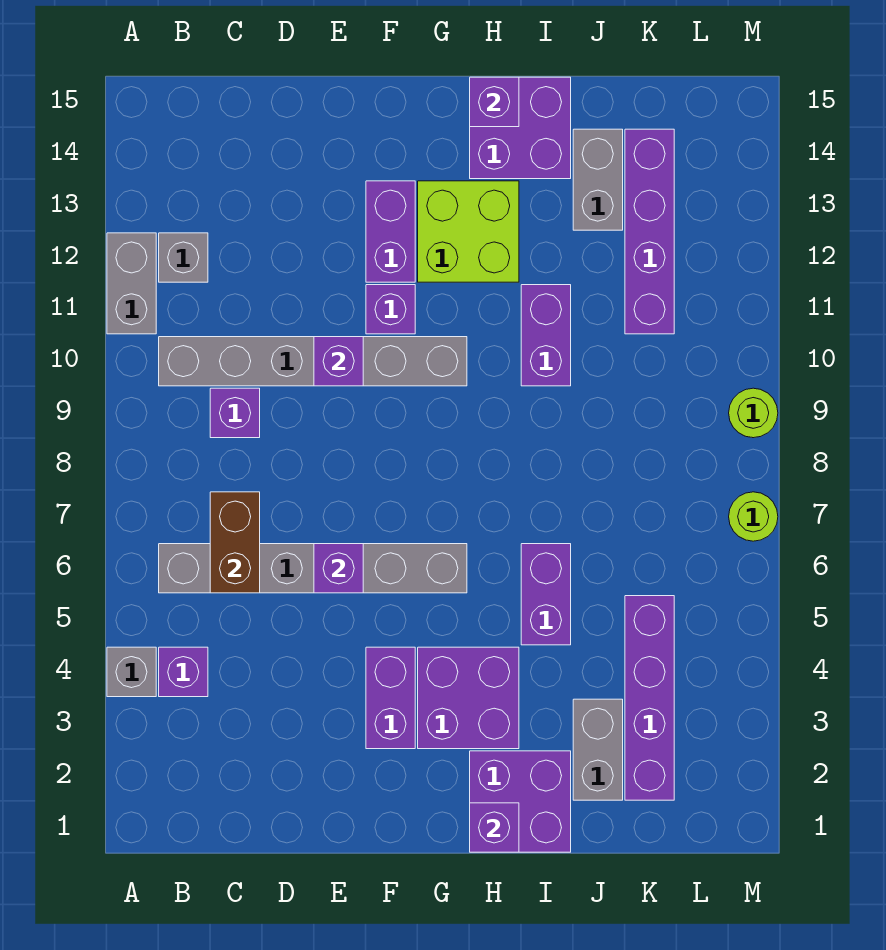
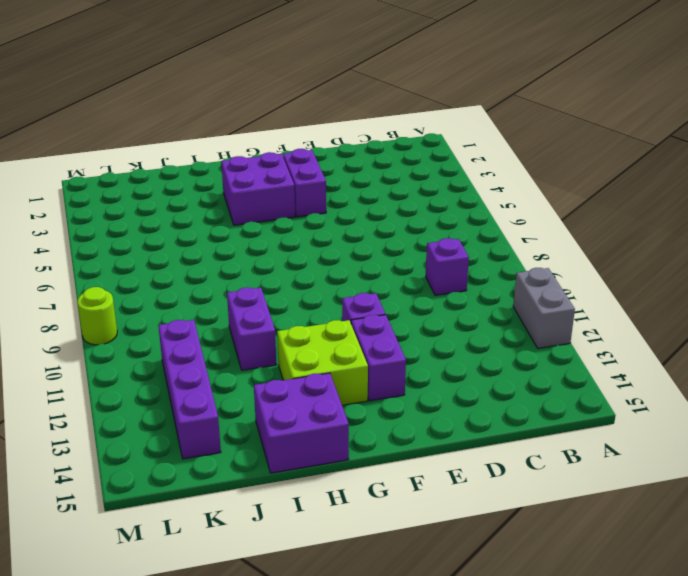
none -> grey 1x1 brick [107,647,156,697]
none -> purple 1x1 brick [159,647,208,697]
none -> grey 1x6 brick [159,544,467,593]

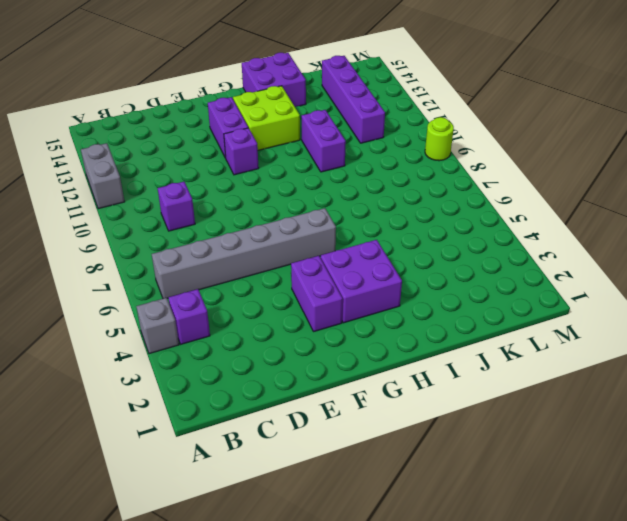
none -> grey 1x6 brick [159,337,467,386]
none -> grey 1x1 brick [159,233,208,282]
none -> purple 2x2 brick [470,751,571,852]

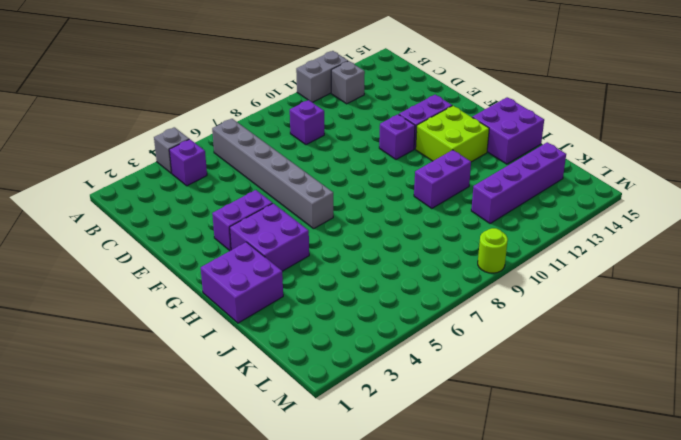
none -> grey 1x6 brick [159,337,467,386]
none -> purple 1x2 brick [521,544,571,645]
none -> grey 1x2 brick [573,699,623,800]

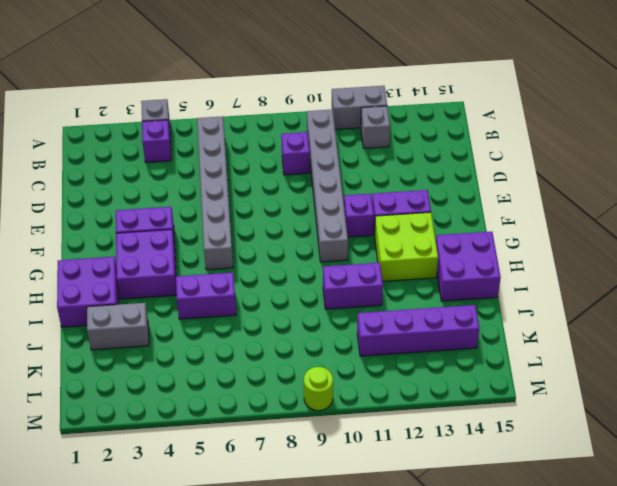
none -> grey 1x2 brick [573,129,623,230]
none -> purple 1x4 brick [625,596,674,800]
none -> lime 1x1 round brick [729,492,778,541]

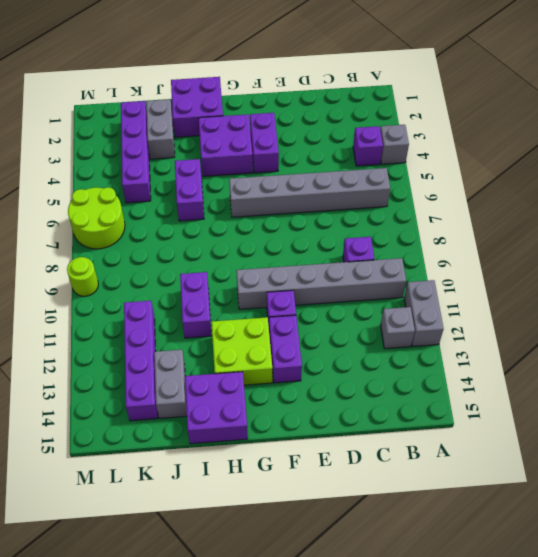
lime 2x2 round brick [68,187,125,249] -> lime 1x1 round brick [729,492,778,541]
none -> brown 1x2 brick [210,492,260,593]
none -> purple 1x1 brick [314,544,363,593]
none -> purple 1x1 brick [314,337,363,386]

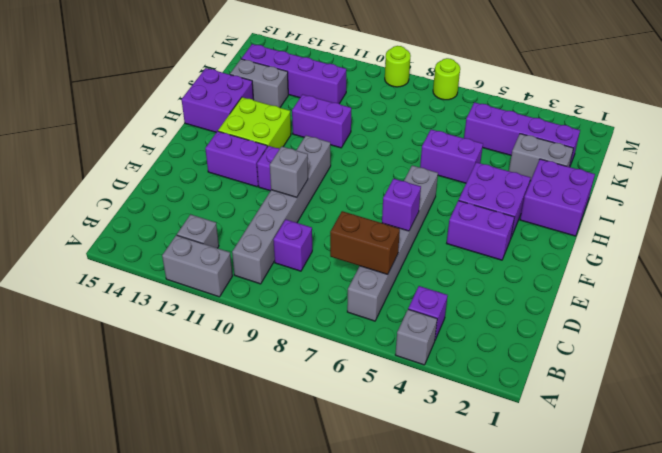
grey 1x1 brick [270,146,308,197] -> purple 1x1 brick [314,337,363,386]
none -> purple 1x1 brick [470,803,519,852]
none -> purple 1x1 brick [470,77,519,127]

